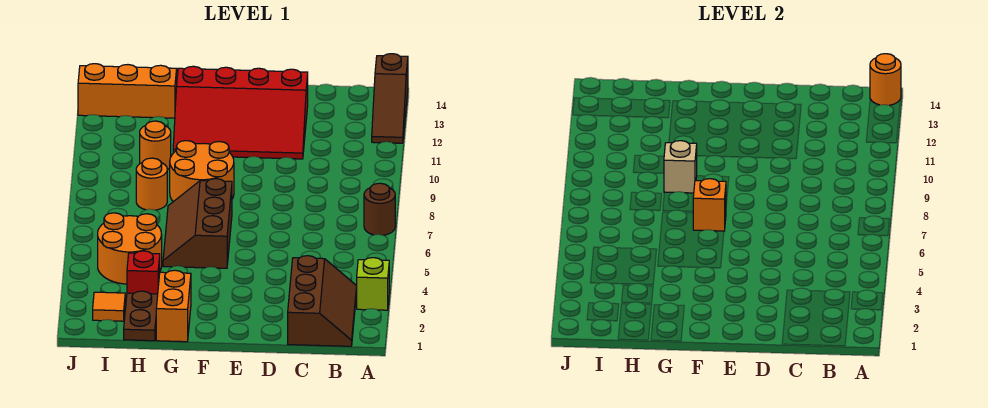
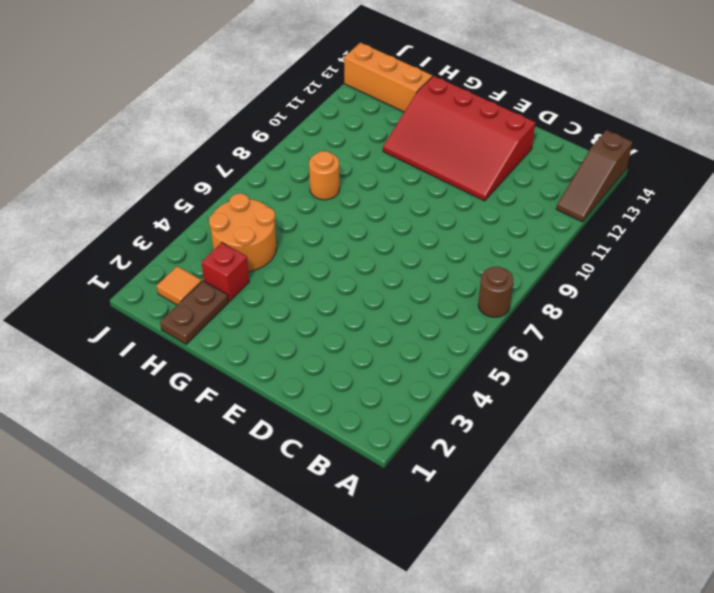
none -> lime 1x1 brick [357,258,389,310]
none -> brown 2x3 slope [288,256,357,346]
none -> brown 2x3 slope [163,179,232,268]

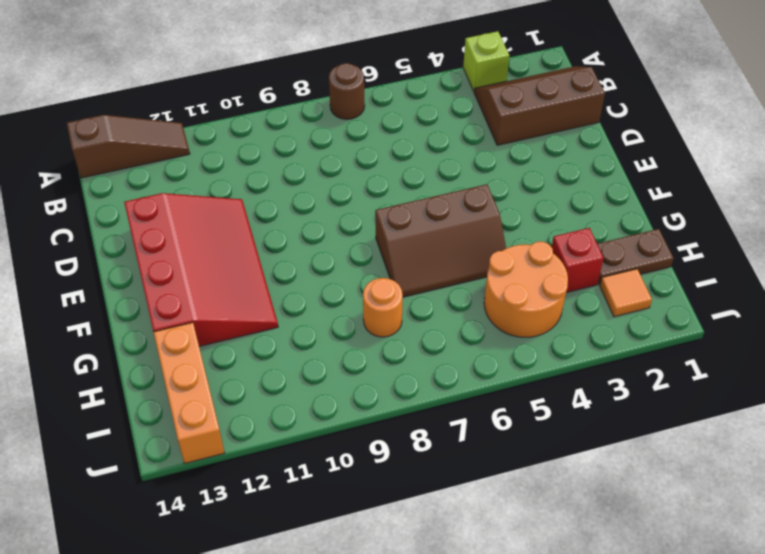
none -> orange 2x2 round brick [170,141,234,202]
none -> orange 1x2 brick [156,270,191,342]
none -> orange 1x1 round brick [140,121,171,170]

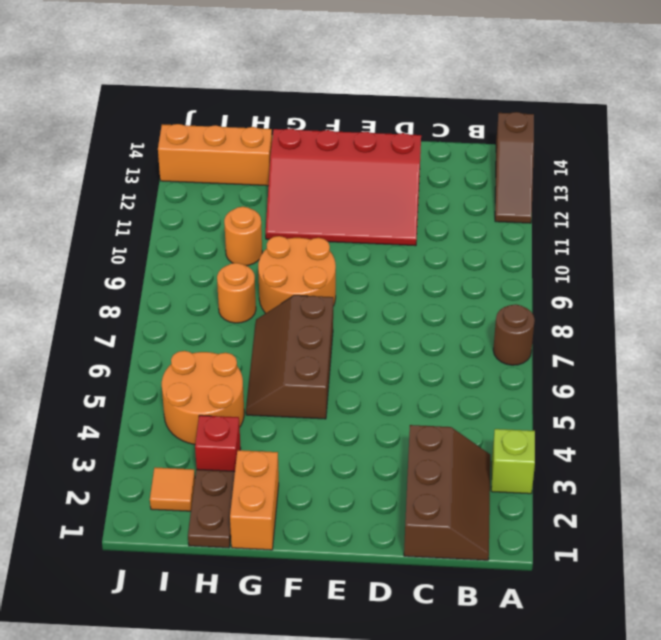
none -> orange 1x1 round brick [870,54,901,105]
none -> orange 1x1 brick [693,179,726,231]
none -> tan 1x1 brick [664,141,697,193]

